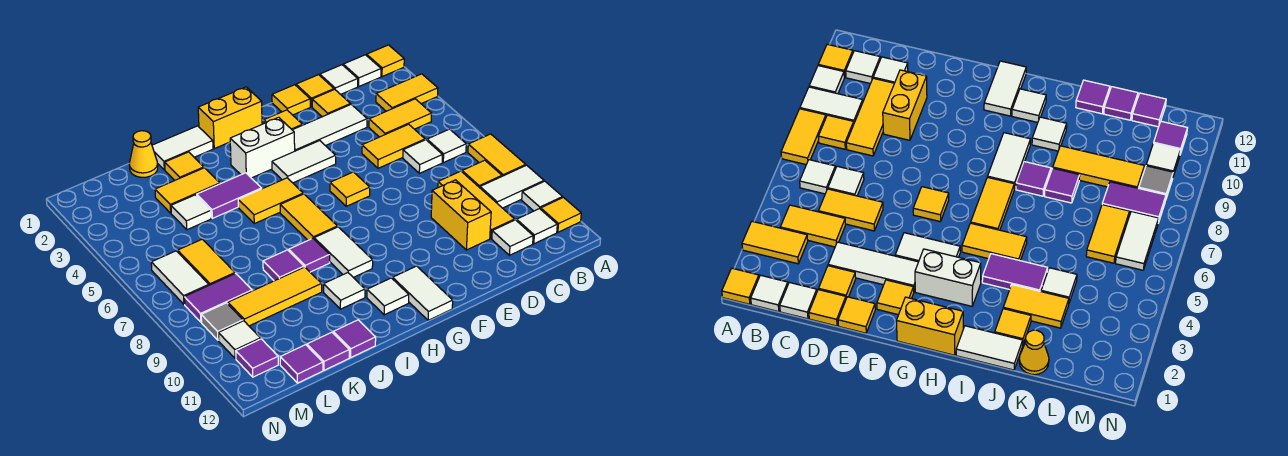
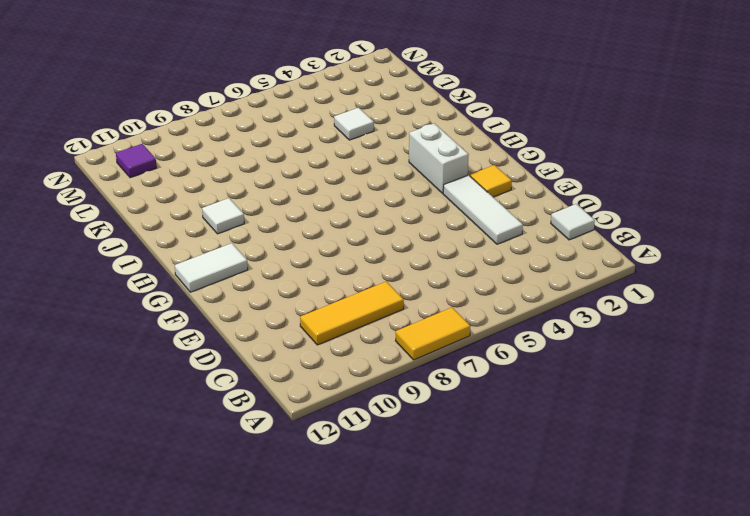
none -> yellow 1x1 tile [367,45,404,77]
none -> yellow 1x2 tile [376,74,438,111]
none -> white 1x2 tile [480,165,544,208]
none -> white 1x1 tile [522,181,563,211]

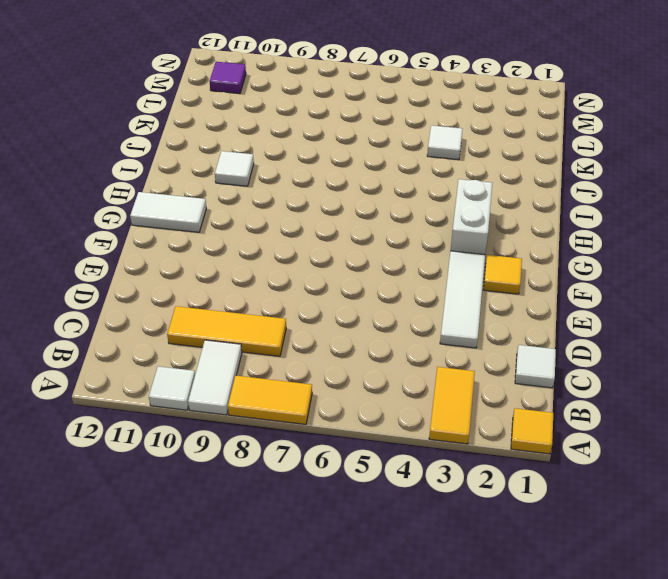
none -> yellow 1x1 tile [541,197,581,232]
none -> white 1x1 tile [343,55,381,86]
none -> yellow 1x2 tile [369,99,432,137]
none -> white 1x1 tile [427,129,466,163]

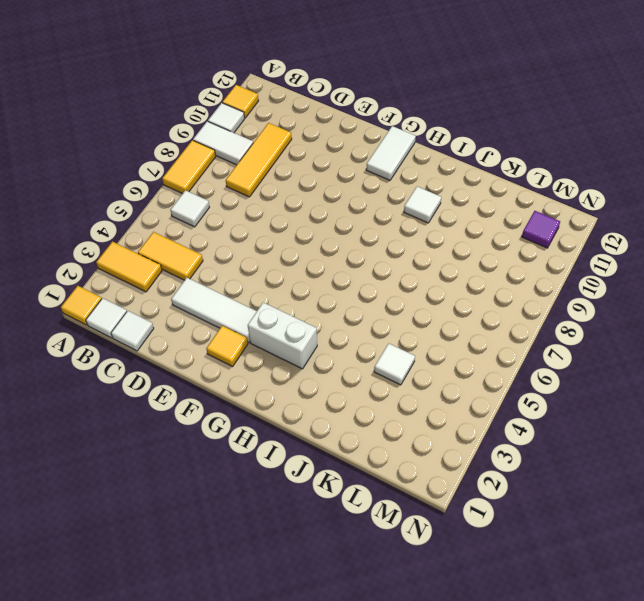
none -> yellow 1x1 tile [462,160,502,188]
none -> white 1x1 tile [517,209,557,244]
none -> yellow 1x2 tile [362,124,425,168]
none -> white 1x1 tile [403,140,442,173]

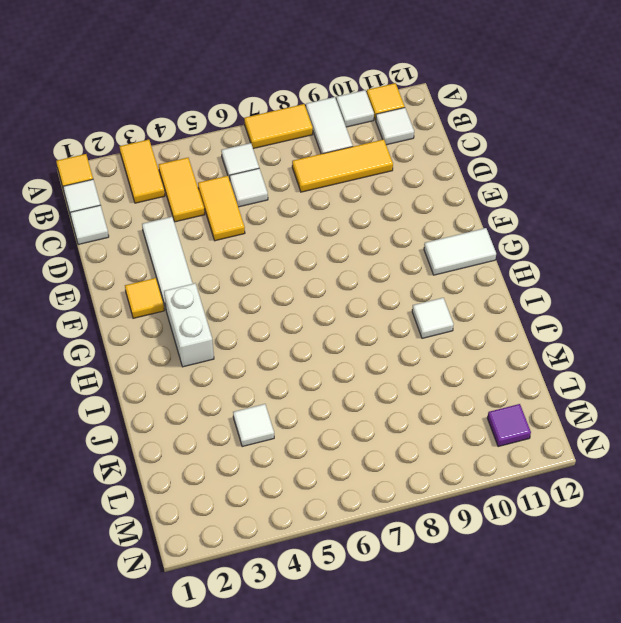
none -> yellow 1x1 tile [462,160,502,188]
none -> white 1x1 tile [492,220,533,255]
none -> yellow 1x1 tile [296,75,334,107]
none -> yellow 1x1 tile [312,89,351,117]

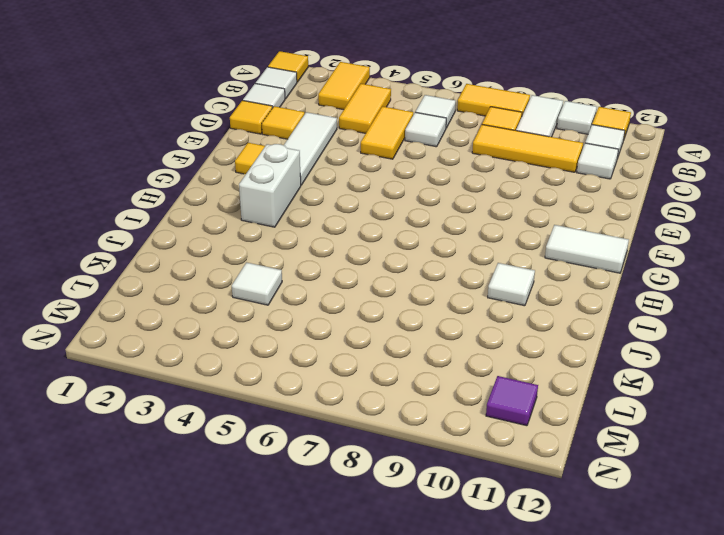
none -> yellow 1x2 brick [431,180,491,250]
none -> yellow 1x1 tile [272,85,310,115]
none -> white 1x2 tile [272,141,336,183]
none -> yellow 1x1 tile [330,172,370,206]

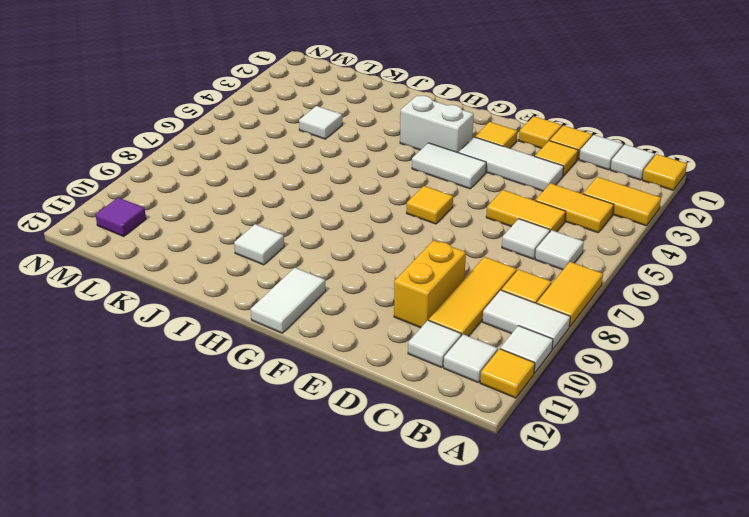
none -> yellow 1x2 brick [198,87,262,149]
none -> yellow 1x2 tile [238,178,303,224]
none -> yellow 1x2 tile [280,194,337,240]
none -> white 1x2 tile [314,227,373,277]

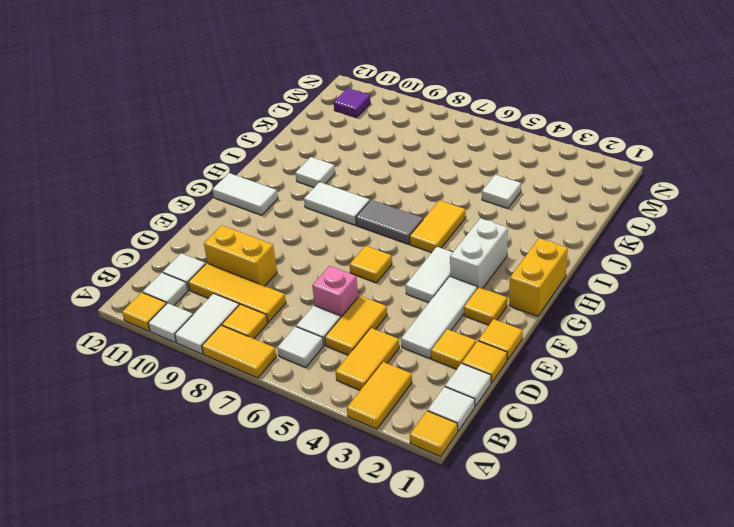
pink 1x1 brick [312,266,358,317] -> none
grey 1x2 tile [356,200,423,244] -> yellow 1x2 tile [280,194,337,240]
none -> white 1x1 tile [367,278,409,315]
none -> white 1x2 tile [152,126,213,170]
none -> purple 1x2 tile [197,173,261,218]
none -> purple 1x1 tile [289,238,330,272]

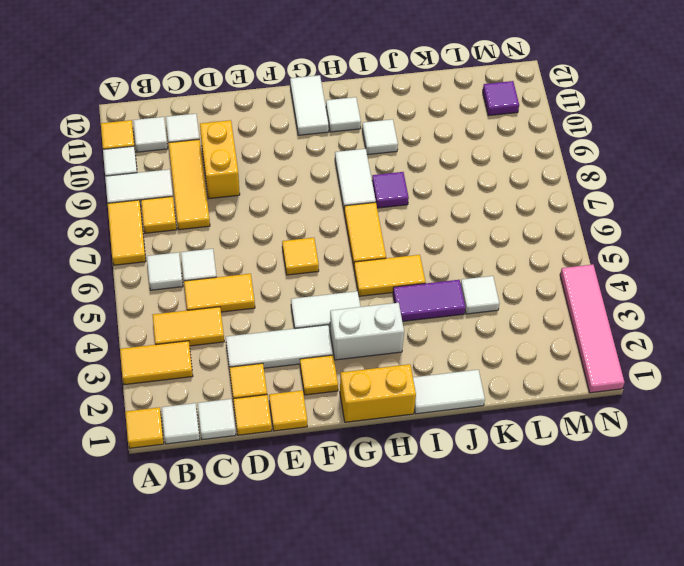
pink 1x4 tile [560,265,625,393] -> none
none -> yellow 1x1 tile [165,152,204,180]
none -> yellow 1x2 tile [155,168,220,213]
none -> purple 1x1 tile [263,250,304,281]
none -> yellow 1x3 tile [228,267,322,326]

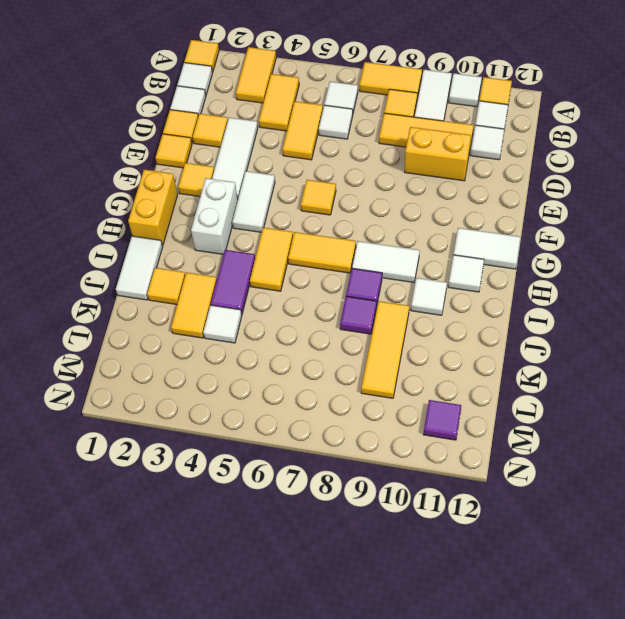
none -> purple 1x1 tile [333,320,376,357]
none -> yellow 1x1 cone [129,131,158,177]
none -> purple 1x1 tile [307,332,349,370]
none -> yellow 1x2 tile [178,239,235,285]

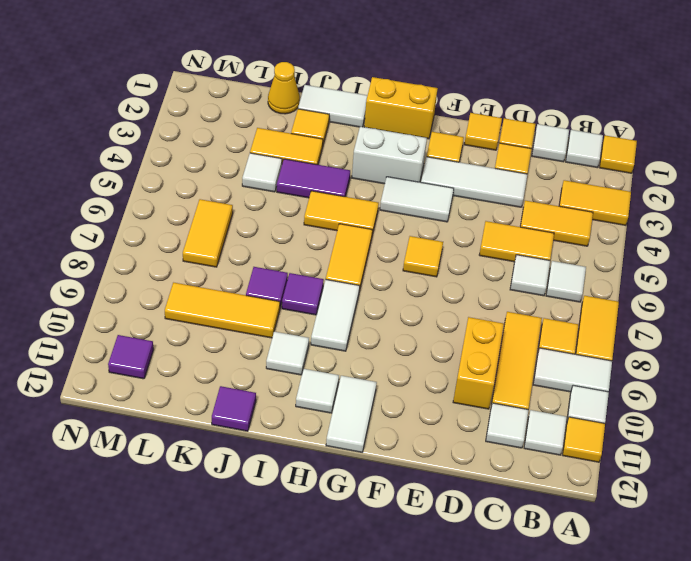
none -> purple 1x1 tile [307,332,349,370]
none -> purple 1x2 tile [184,273,252,322]
none -> purple 1x1 tile [280,345,323,383]
none -> white 1x2 tile [151,251,209,304]

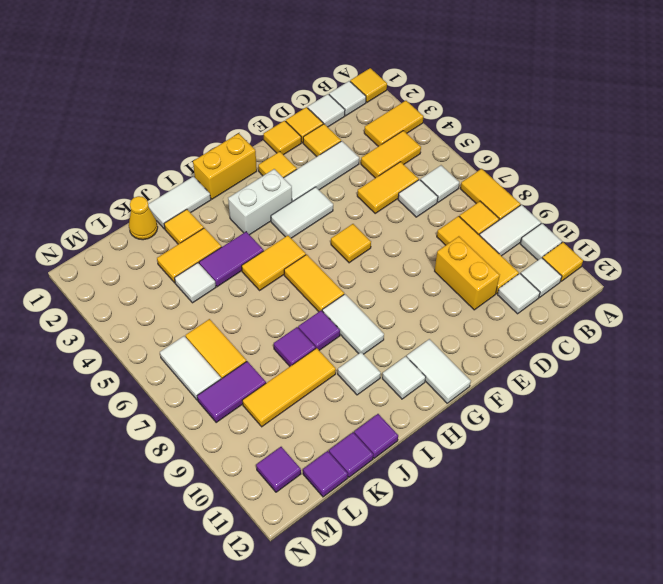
none -> grey 1x1 tile [201,303,243,340]
none -> white 1x1 tile [218,321,260,359]

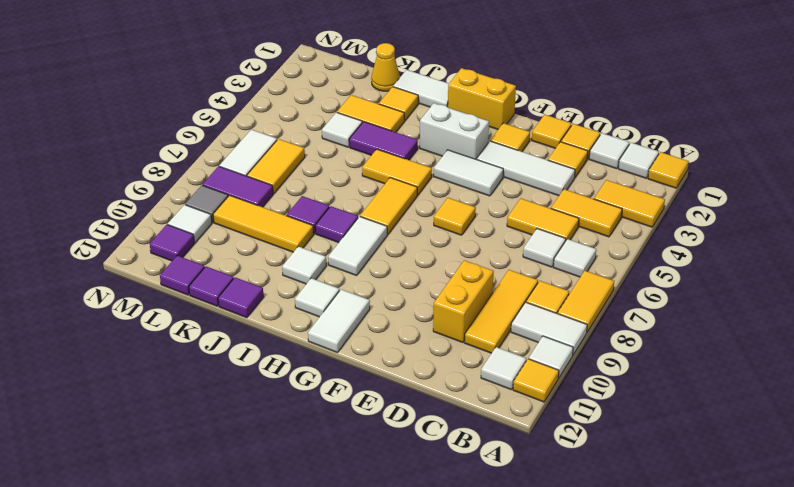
none -> white 1x1 tile [492,220,533,255]

